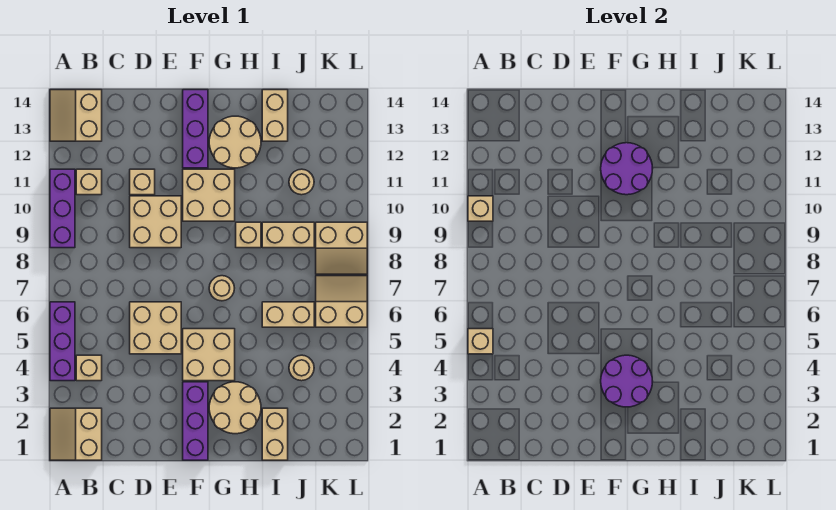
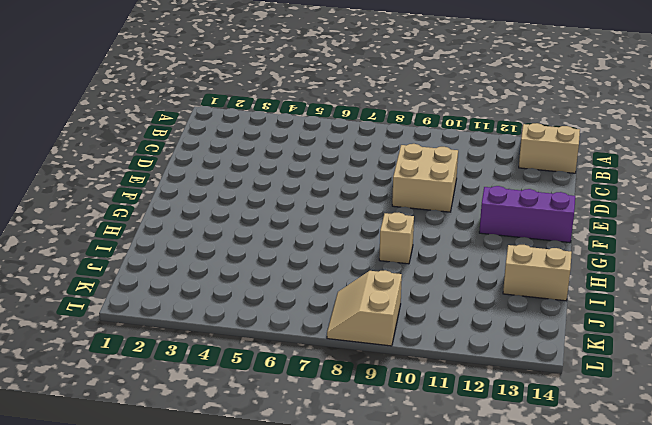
none -> tan 2x2 slope [50,408,102,460]
none -> purple 1x3 brick [50,302,75,381]
none -> purple 1x3 brick [50,169,75,248]

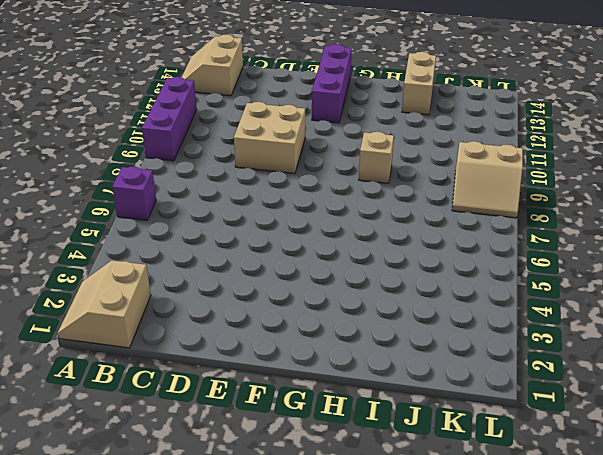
purple 1x1 brick [112,167,156,220] -> purple 1x3 brick [50,302,75,381]
none -> tan 1x1 brick [76,355,102,381]
none -> tan 1x1 brick [76,169,102,195]
none -> tan 2x2 brick [130,302,181,354]

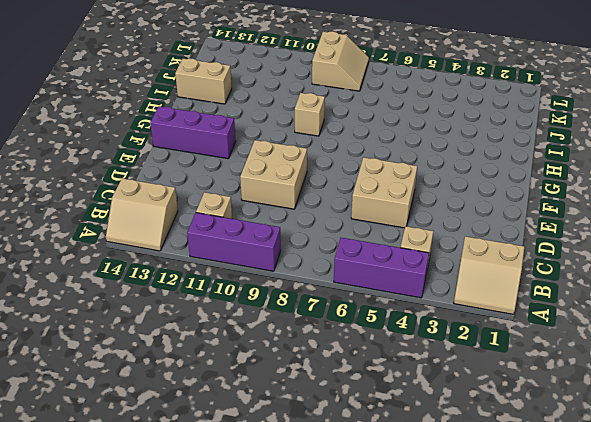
none -> tan 1x1 brick [130,169,155,195]
none -> purple 1x3 brick [183,382,208,460]
none -> tan 2x2 brick [183,329,235,381]

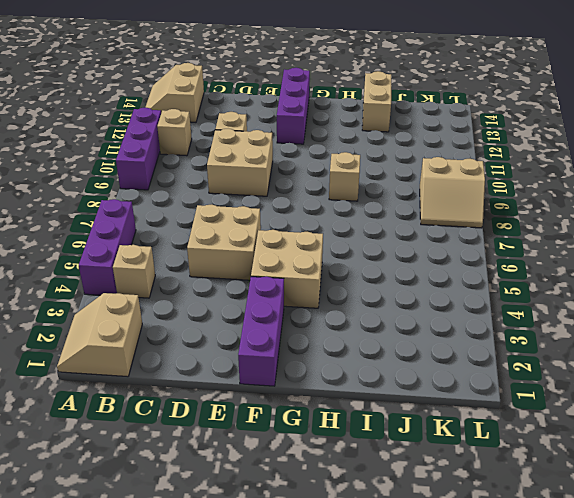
none -> tan 2x2 brick [183,169,235,221]
none -> tan 2x2 round brick [209,382,261,434]
none -> tan 1x1 round brick [209,276,234,301]

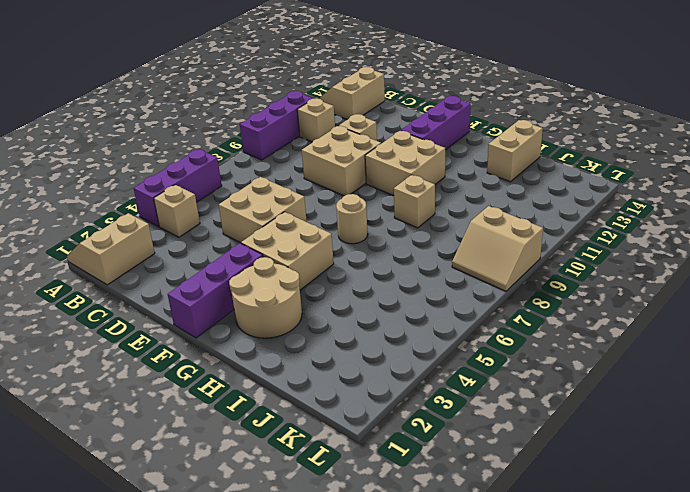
none -> tan 2x2 round brick [209,116,261,168]
none -> tan 1x2 brick [262,408,288,460]
none -> tan 1x2 brick [262,302,314,327]

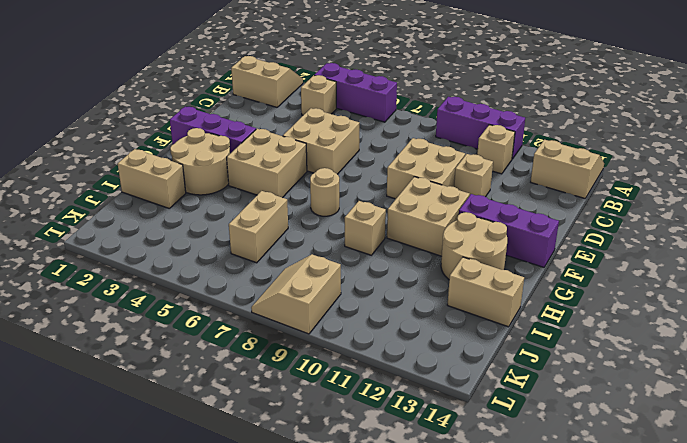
none -> tan 1x2 brick [262,222,314,248]
none -> tan 1x1 round brick [289,355,314,381]
none -> tan 1x1 round brick [289,169,314,195]

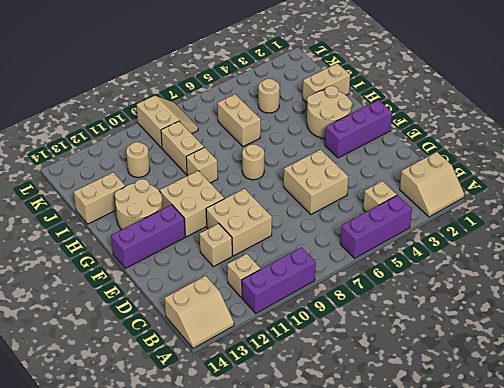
none -> tan 2x2 brick [183,329,235,381]
none -> tan 2x2 slope [316,276,367,327]
none -> tan 1x1 brick [468,329,493,354]

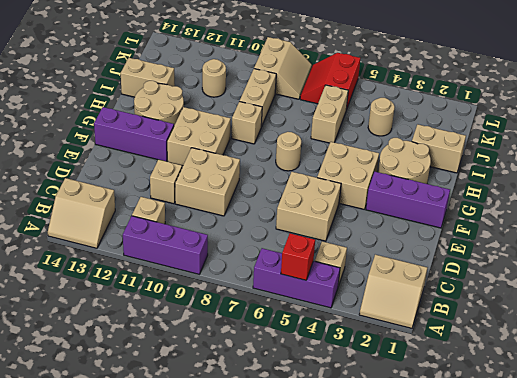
red 1x1 brick [281,233,315,280] -> tan 1x1 brick [468,329,493,354]
red 2x2 slope [300,53,360,110] -> tan 2x2 slope [316,276,367,327]
none -> tan 1x1 brick [468,196,493,221]
none -> purple 2x2 round brick [601,355,653,407]
none -> purple 2x2 round brick [601,143,653,195]

